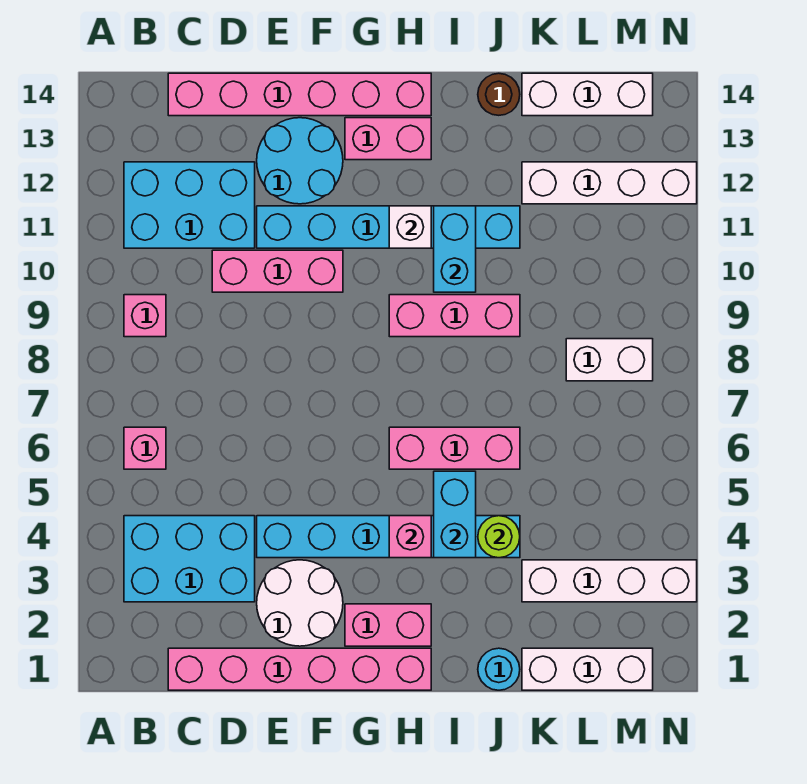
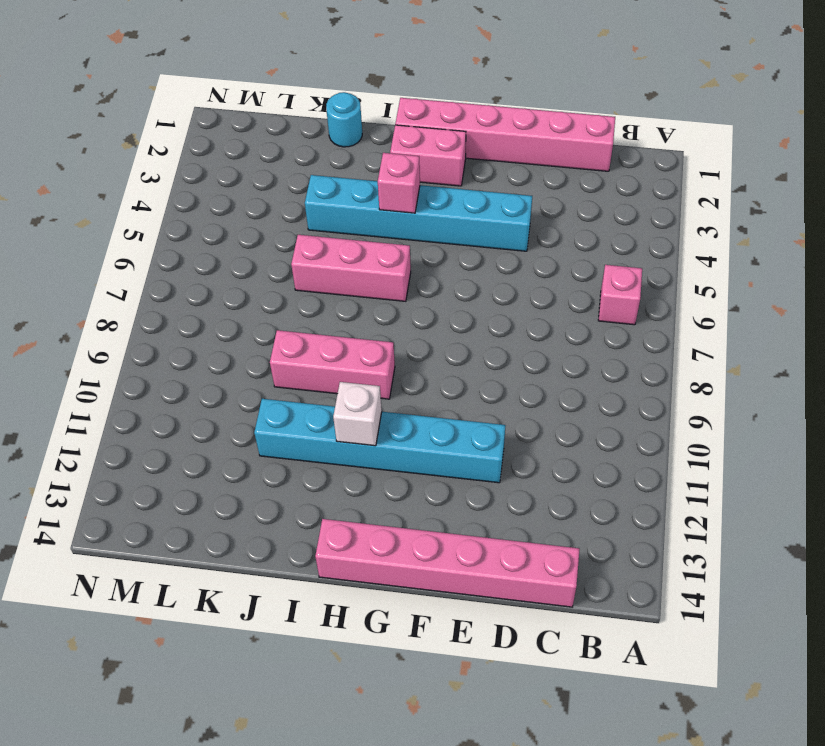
none -> cyan 2x3 brick [124,516,255,602]
none -> pink 1x1 brick [124,295,166,337]
none -> cyan 2x3 brick [124,162,255,248]

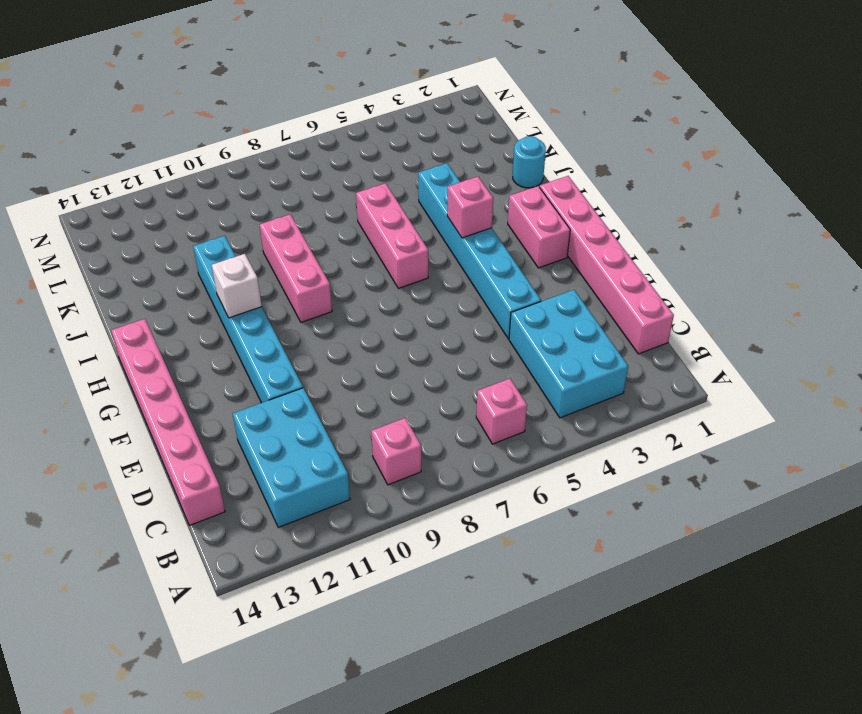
none -> pink 1x3 brick [212,250,343,292]
none -> white 2x2 round brick [257,560,343,646]
none -> cyan 2x2 round brick [257,118,343,204]

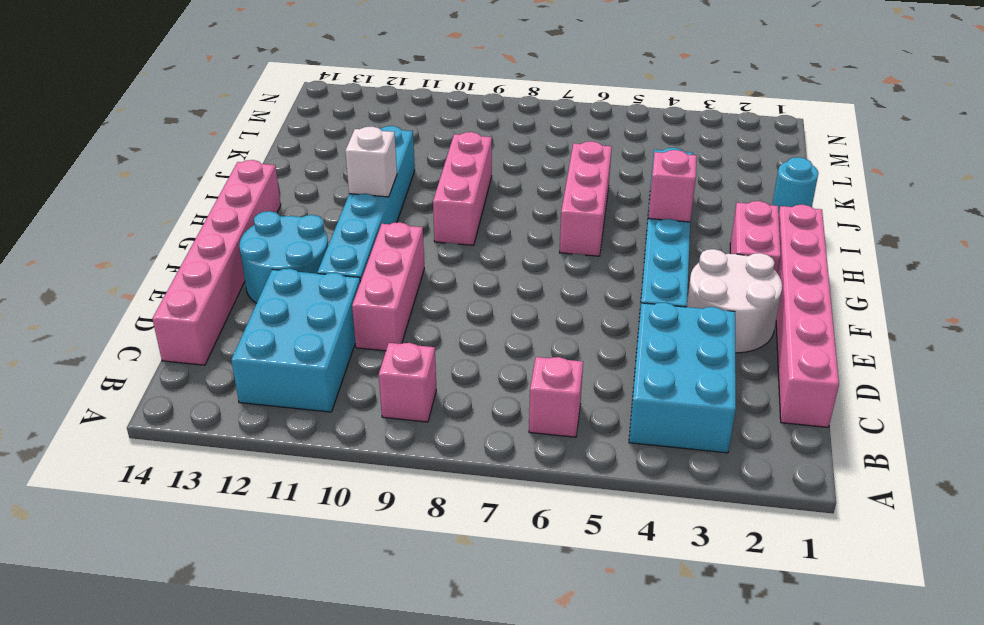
none -> pink 1x2 brick [345,118,431,160]
none -> brown 1x1 round brick [478,73,520,115]
none -> white 1x3 brick [522,648,653,690]

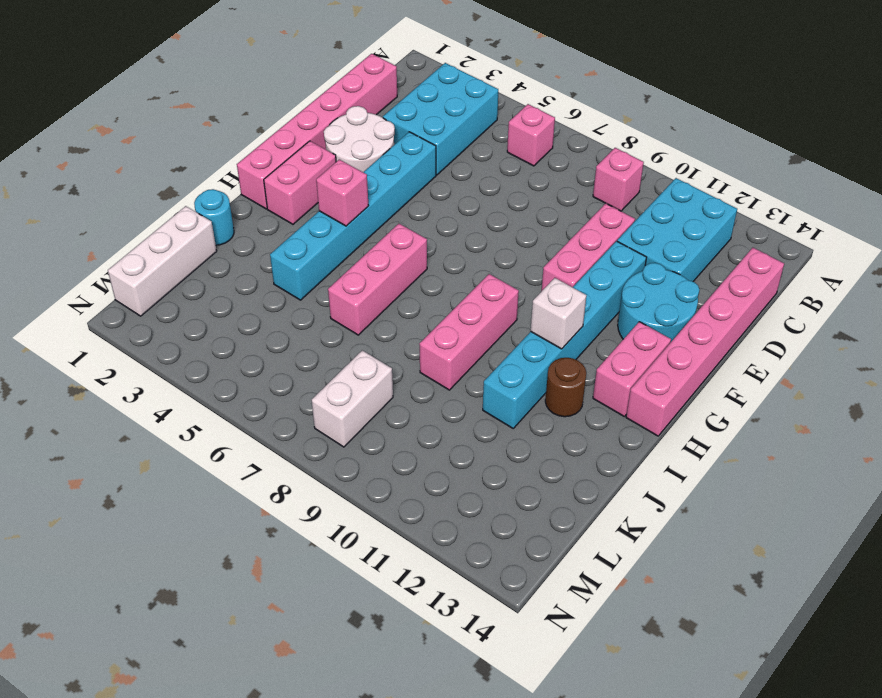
brown 1x1 round brick [545,358,586,417] -> brown 1x1 round brick moved to [478,73,520,115]
none -> white 1x4 brick [522,560,697,602]
none -> white 1x4 brick [522,162,697,204]
none -> white 1x3 brick [522,73,653,116]

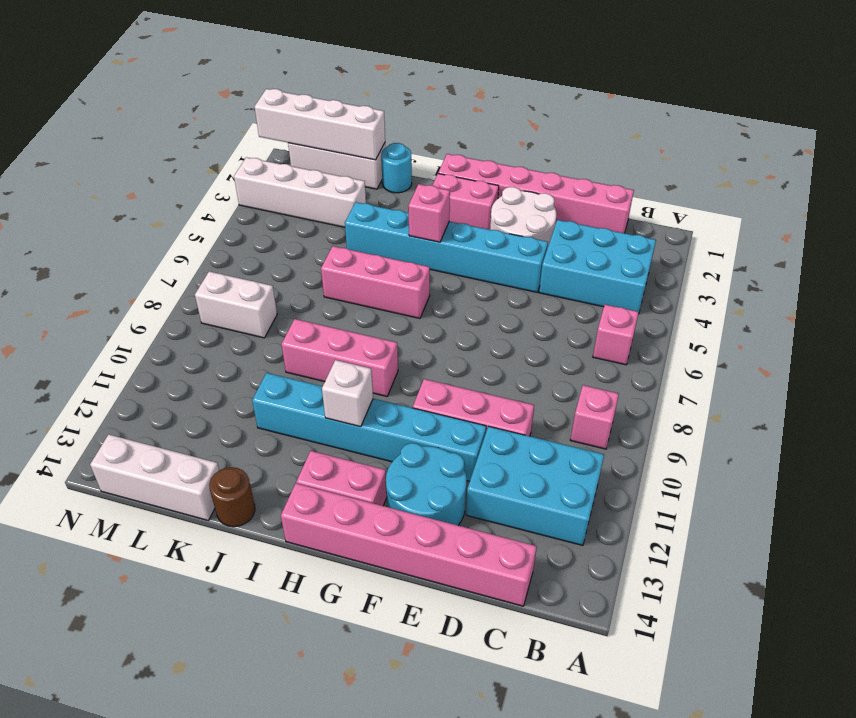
white 1x4 brick [255,89,385,160] -> white 1x4 brick moved to [522,162,697,204]
none -> cyan 1x2 brick [434,471,476,558]
none -> cyan 1x2 brick [434,206,476,292]
none -> lime 1x1 round brick [478,516,520,558]

